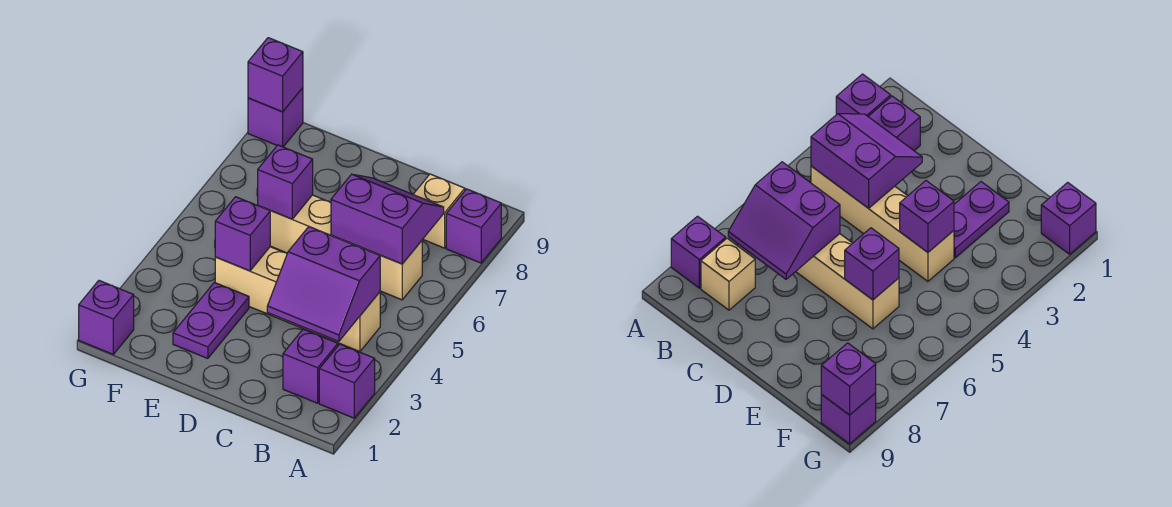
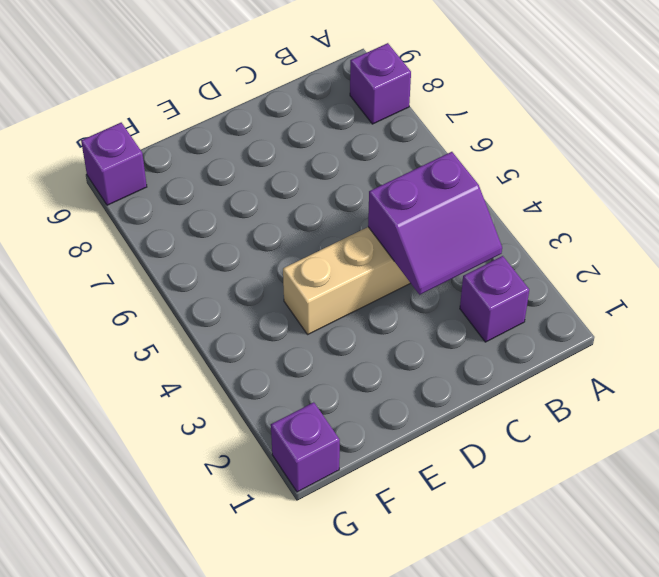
none -> purple 1x1 brick [319,344,375,418]
none -> tan 1x4 brick [260,195,422,300]
none -> tan 1x1 brick [413,174,465,248]

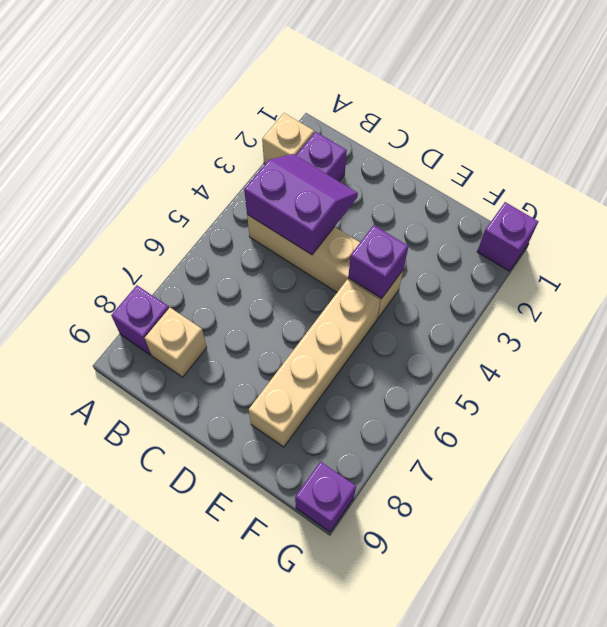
tan 1x1 brick [262,113,314,164] -> purple 1x1 brick [319,344,375,418]
tan 1x4 brick [249,280,380,447] -> tan 1x4 brick turned to [260,195,422,300]
none -> purple 1x2 plate [173,283,249,359]
none -> purple 2x2 slope [331,174,444,264]
none -> purple 1x1 brick [258,145,313,219]

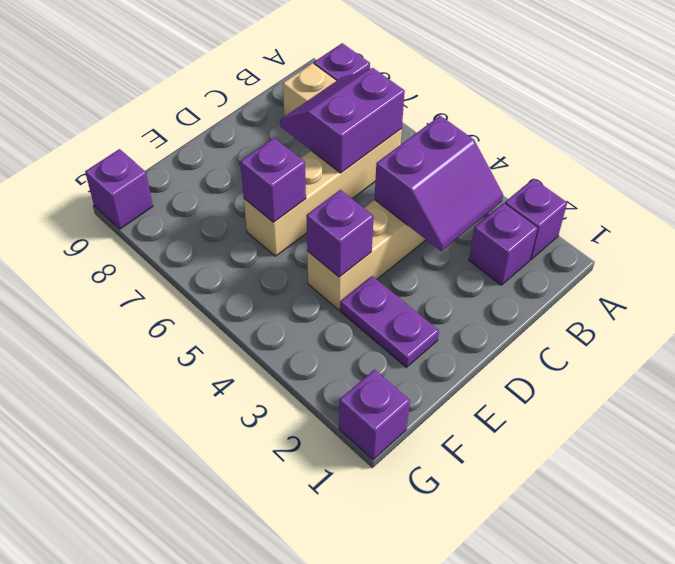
none -> purple 1x1 brick [248,38,303,112]

